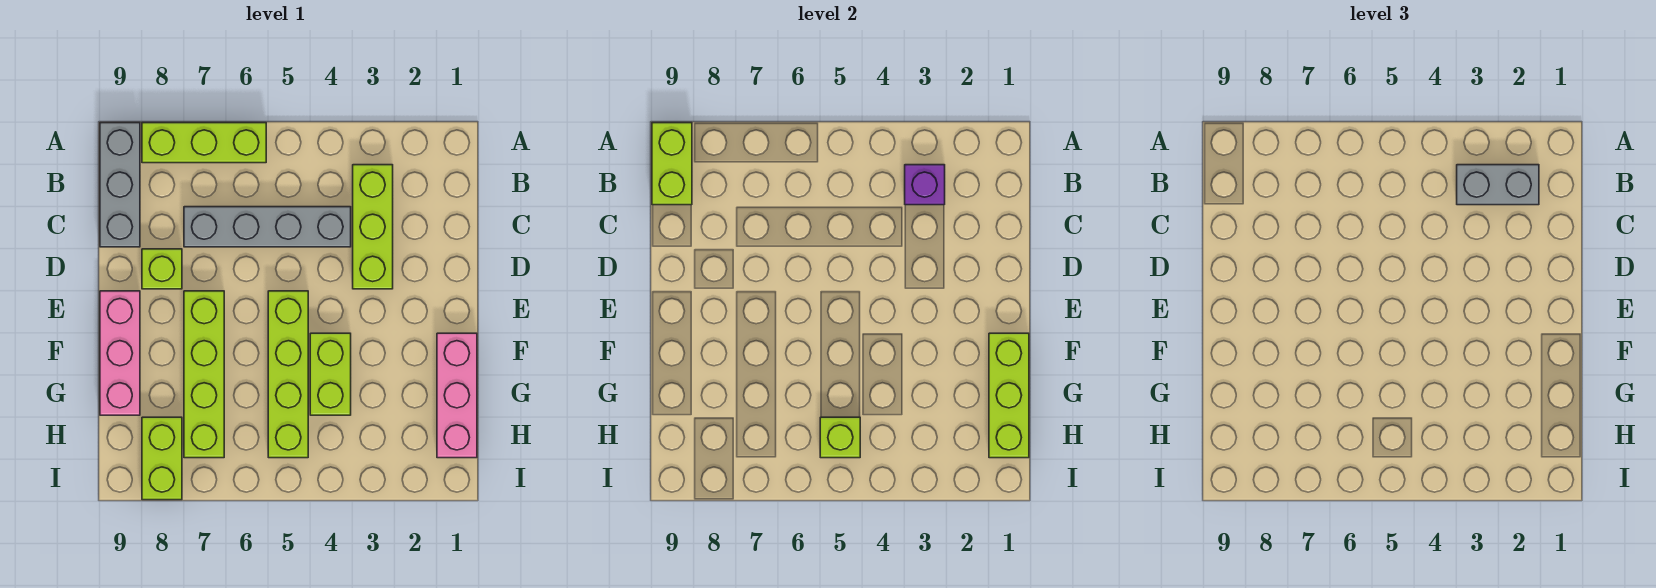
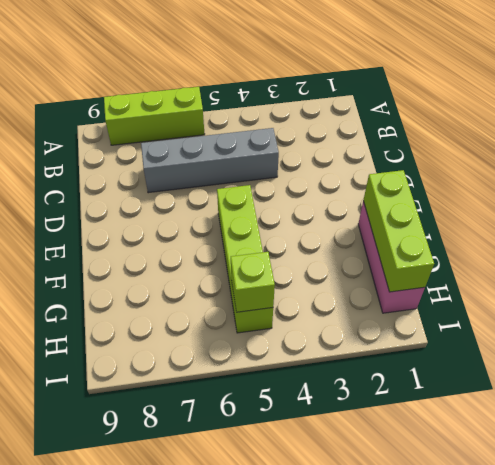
none -> grey 1x3 brick [100,123,140,247]
none -> lime 1x3 brick [353,165,393,289]
none -> lime 1x1 brick [142,249,182,289]

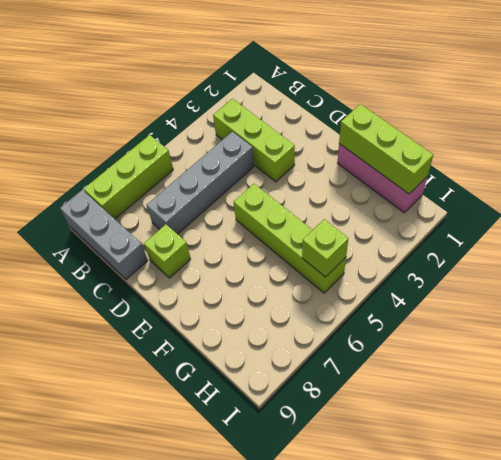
none -> lime 1x4 brick [184,291,224,458]
none -> pink 1x3 brick [100,291,140,415]
none -> lime 1x2 brick [310,333,351,415]

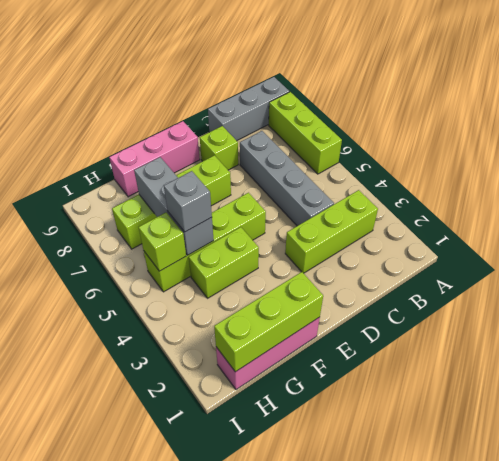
grey 1x3 brick [134,157,214,255] -> none
grey 1x1 brick [164,171,212,232] -> none
none -> lime 1x2 brick [142,417,182,500]
none -> lime 1x2 brick [652,123,692,205]
none -> purple 1x1 brick [905,165,945,205]

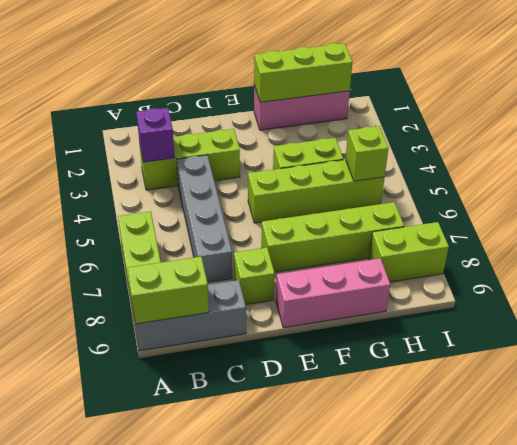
none -> grey 1x2 brick [1457,165,1539,205]

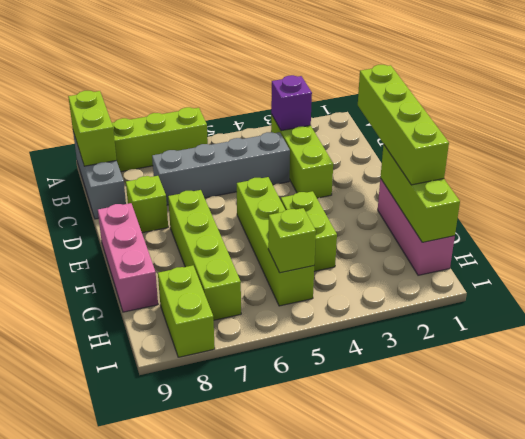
lime 1x4 brick [358,65,449,185] -> none
none -> grey 1x2 brick [1457,165,1539,205]

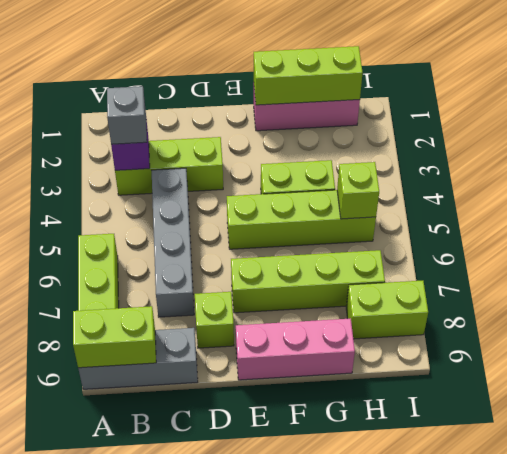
grey 1x1 brick [107,86,147,144] -> grey 1x2 brick [1457,165,1539,205]

